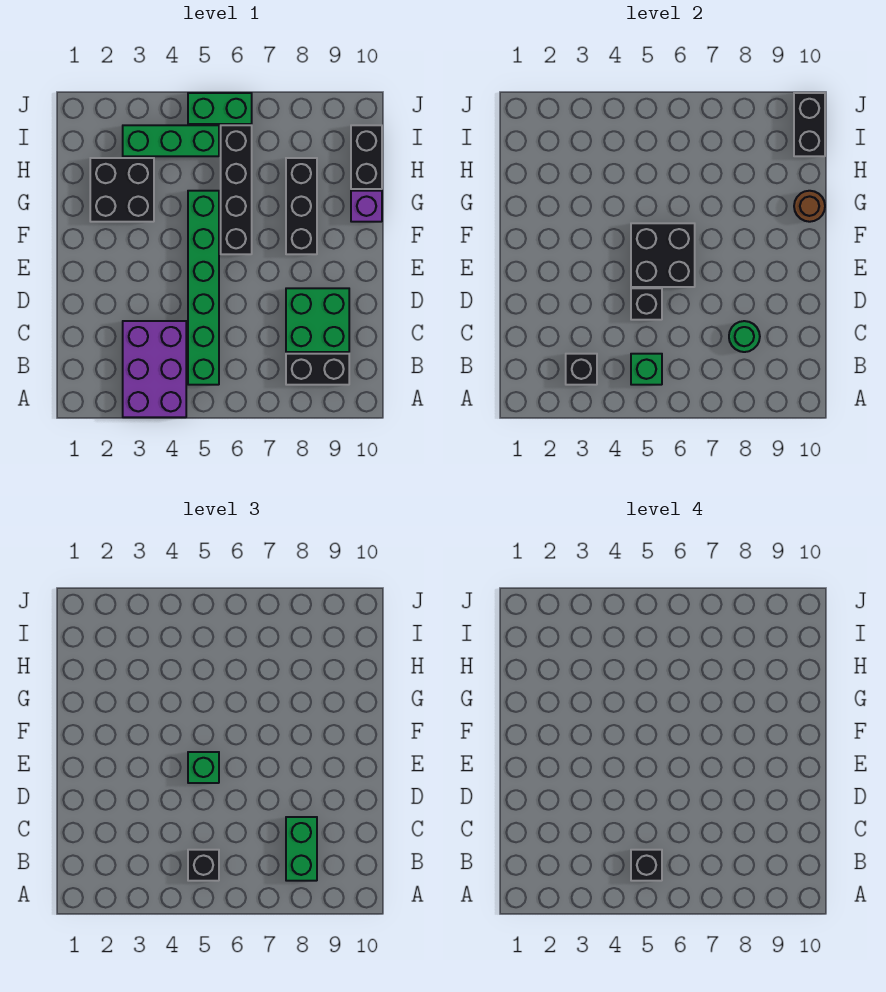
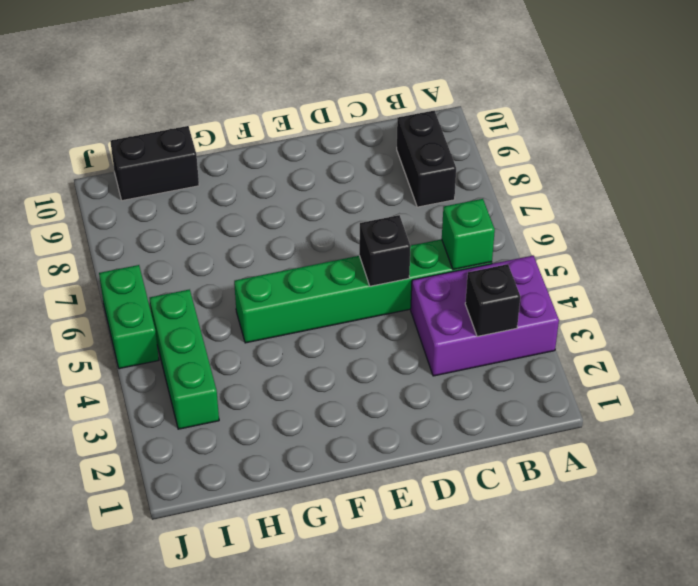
none -> green 2x2 brick [286,288,349,352]
none -> black 1x4 brick [221,125,252,254]
none -> black 1x3 brick [286,158,317,254]

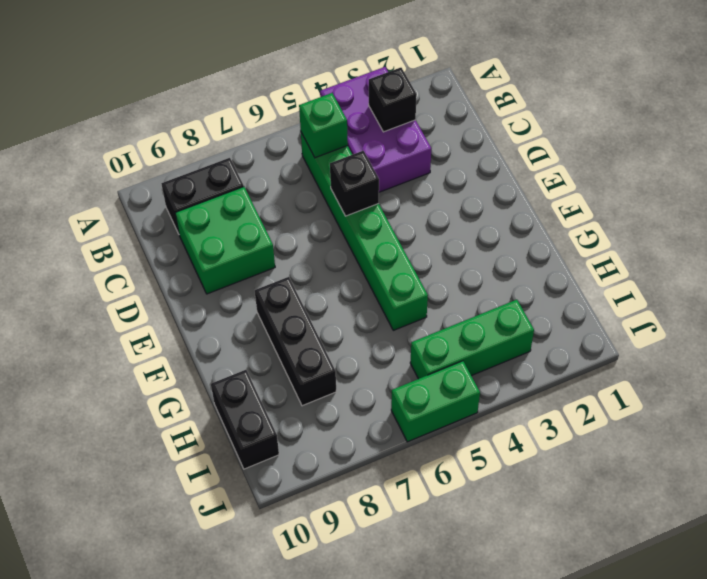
none -> black 1x4 brick [221,125,252,254]
none -> black 2x2 brick [90,158,154,222]
none -> purple 1x1 brick [351,191,382,222]

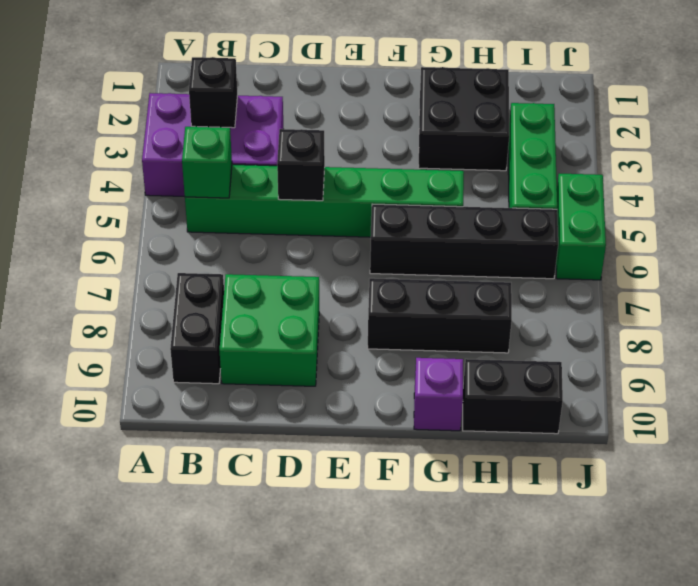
none -> green 1x1 round brick [729,321,760,352]
none -> black 2x2 brick [631,223,695,287]
none -> brown 1x1 round brick [794,191,825,222]

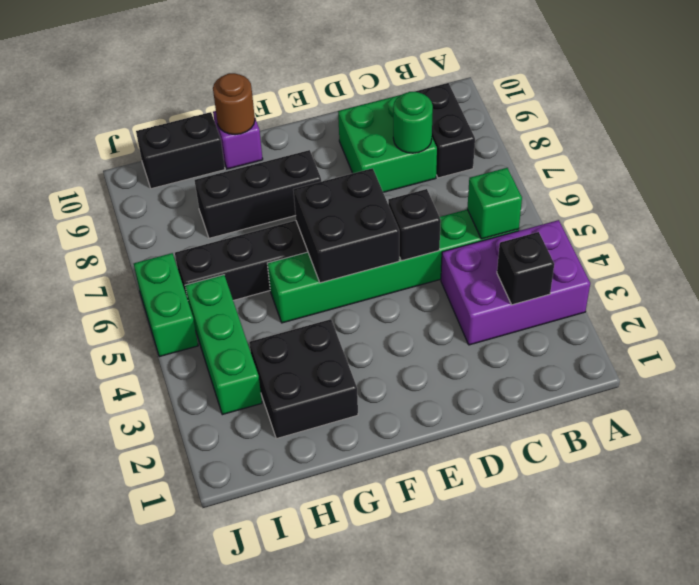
none -> black 1x2 brick [794,93,825,156]
none -> black 1x1 brick [188,850,219,881]
none -> green 1x2 brick [286,817,317,881]

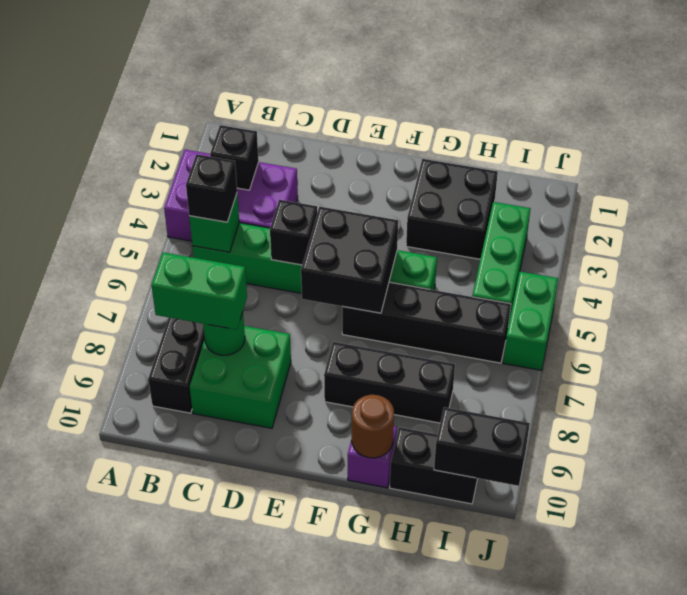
none -> green 1x1 brick [188,752,219,783]
none -> black 1x1 brick [631,850,662,881]

